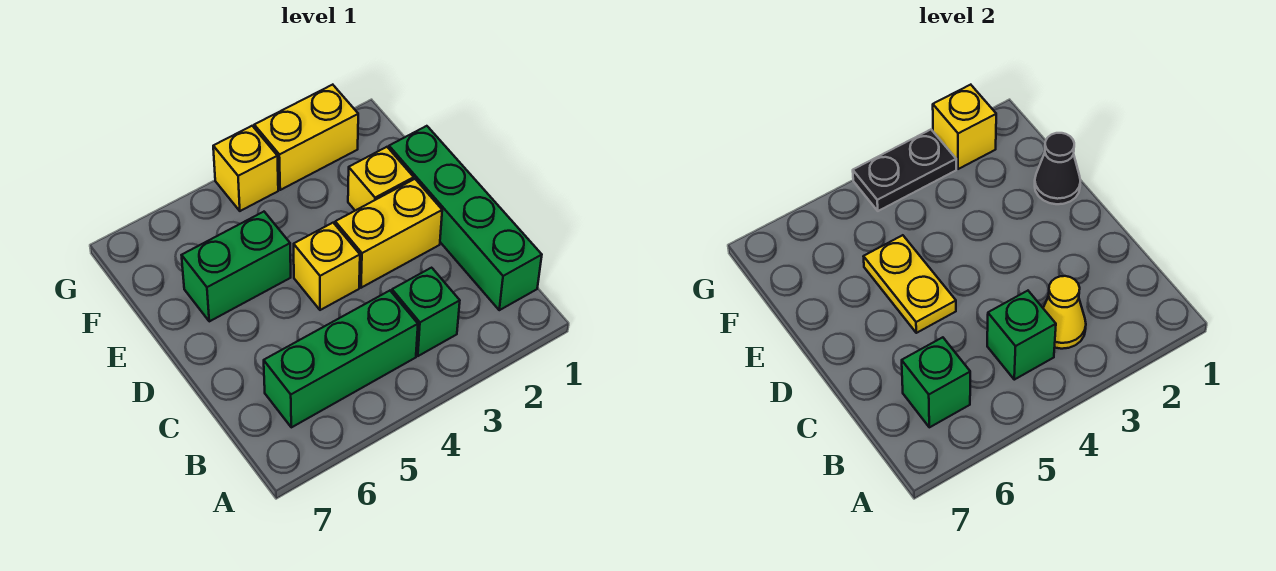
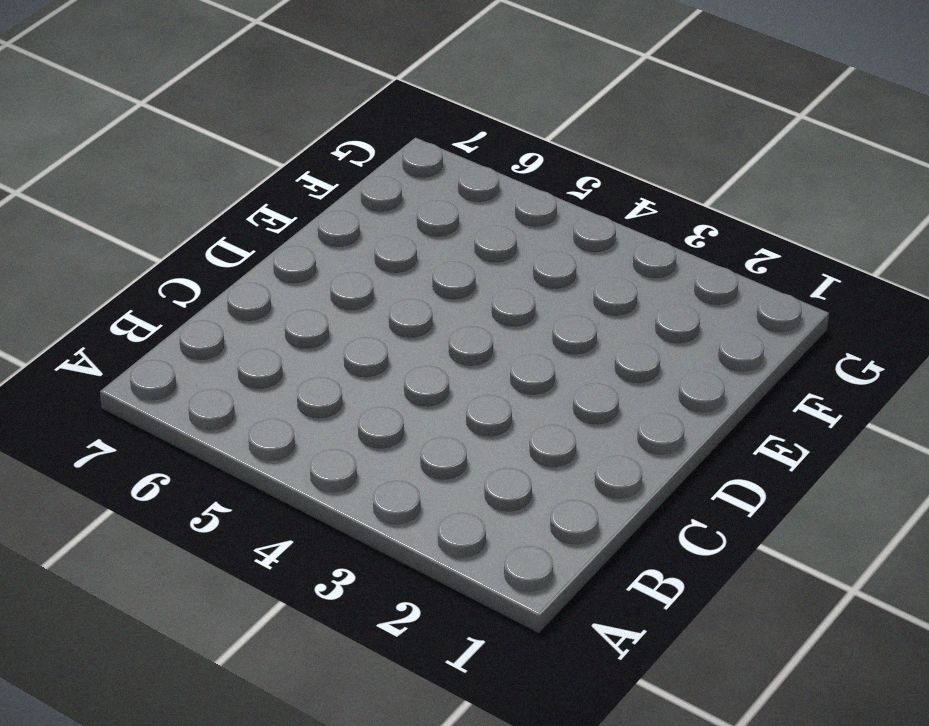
none -> green 1x4 brick [389,126,542,310]
none -> green 1x1 brick [392,268,460,356]
none -> green 1x3 brick [264,291,418,427]

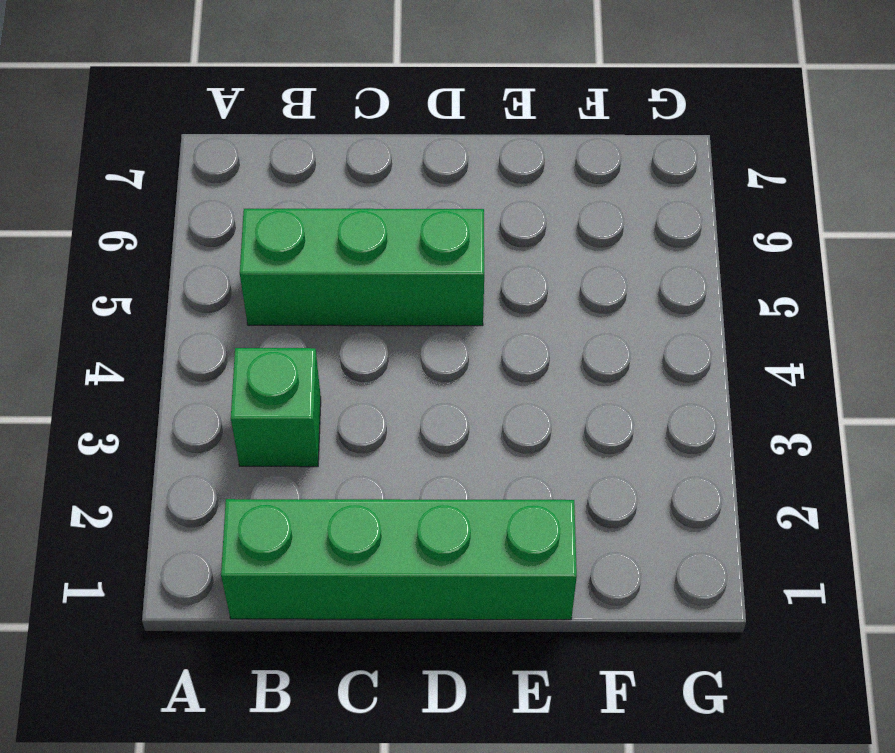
green 1x3 brick [240,209,484,326] -> green 1x3 brick turned to [264,291,418,427]
none -> yellow 1x2 brick [335,179,442,288]
none -> yellow 1x1 brick [294,223,360,310]
none -> yellow 1x1 brick [348,147,414,211]

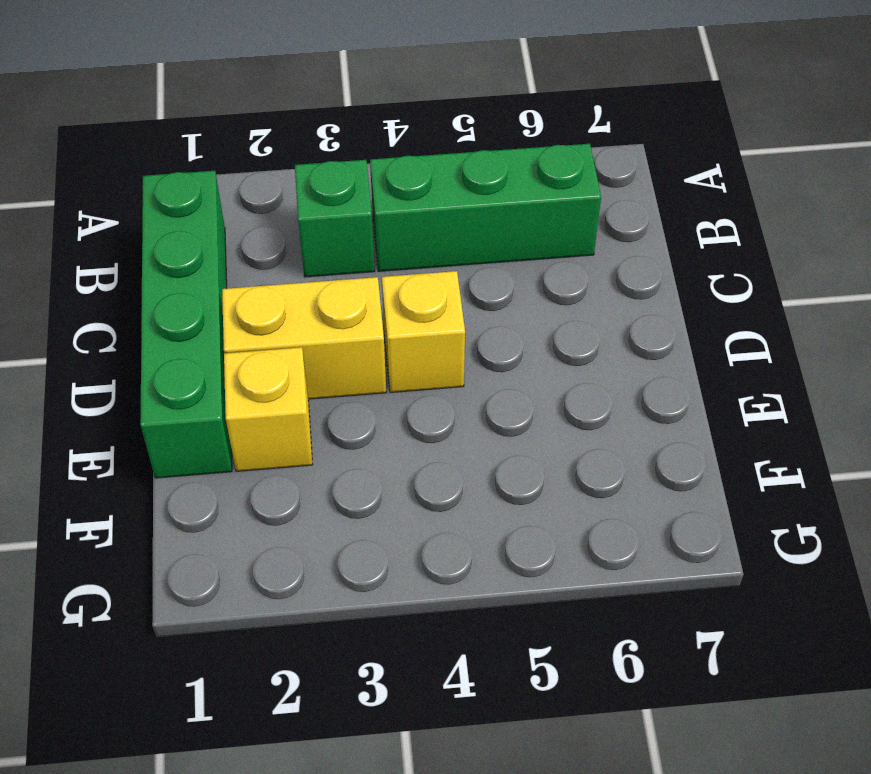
none -> green 1x2 brick [182,212,291,321]
none -> yellow 1x2 brick [254,85,358,190]
none -> yellow 1x1 brick [213,126,278,211]

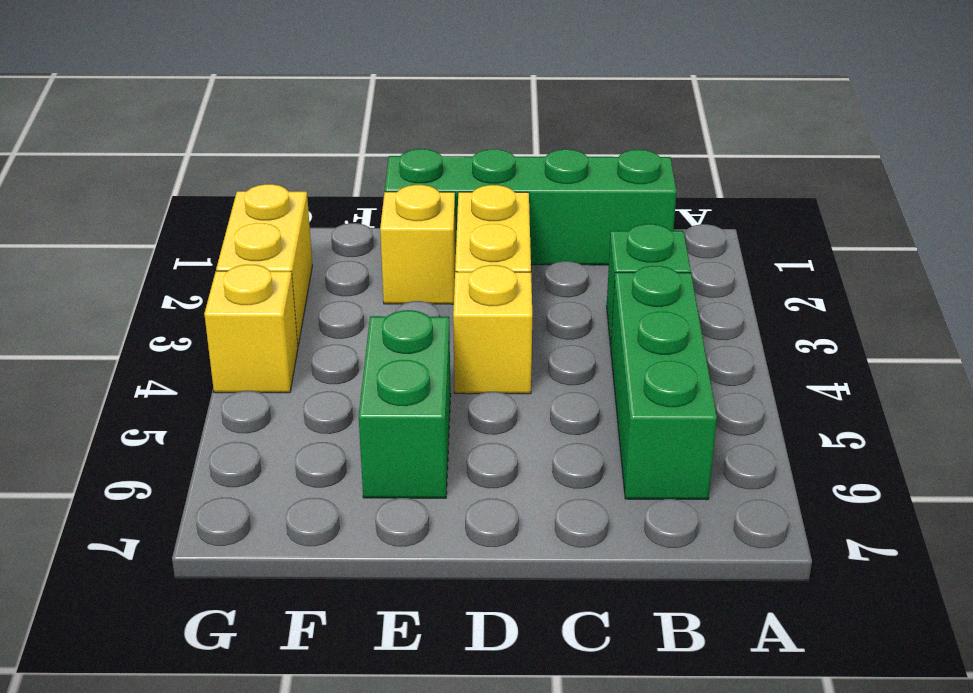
none -> yellow 1x1 cone [1043,276,1086,349]
none -> green 1x1 brick [987,291,1056,380]
none -> green 1x1 brick [902,337,970,427]

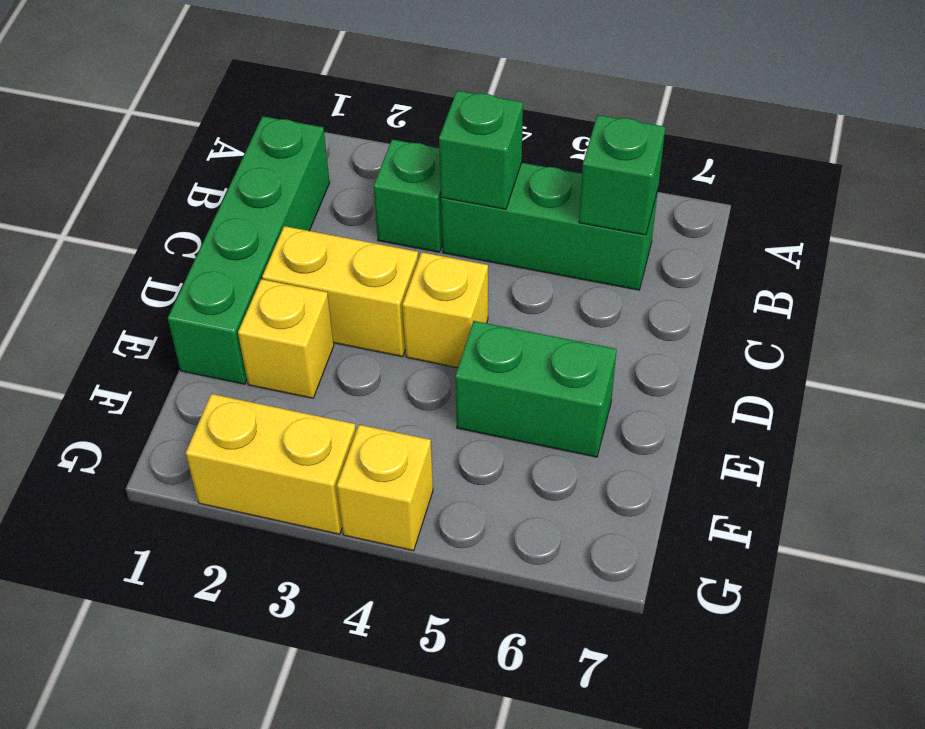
none -> yellow 1x1 cone [1043,276,1086,349]
none -> yellow 1x2 plate [863,235,956,333]
none -> black 1x1 cone [1035,133,1080,204]

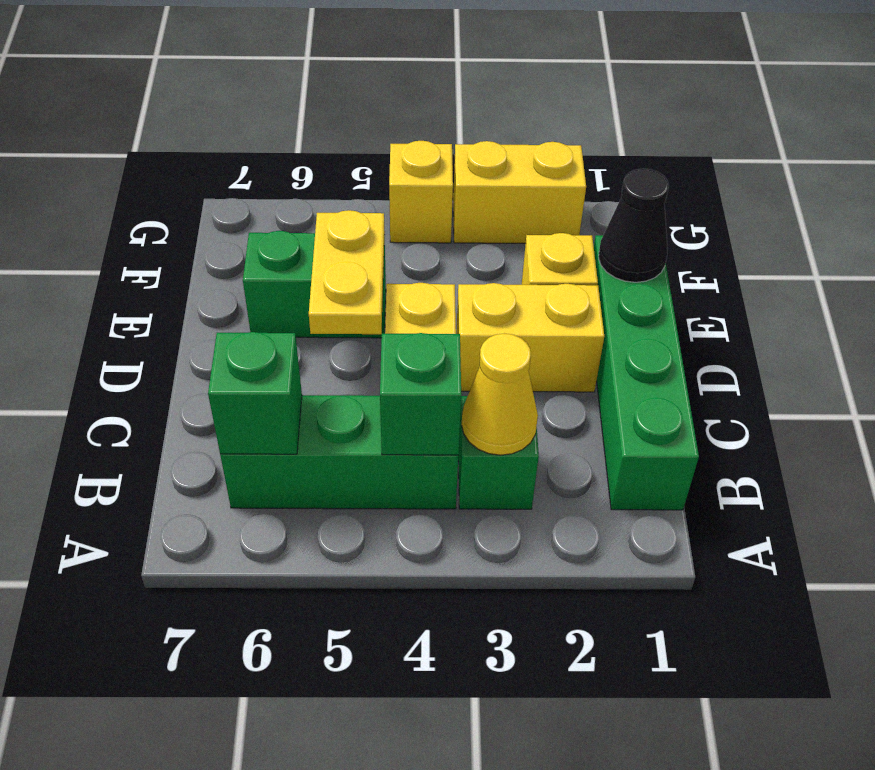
none -> yellow 1x1 brick [933,85,996,169]
none -> black 1x2 plate [853,130,956,211]

